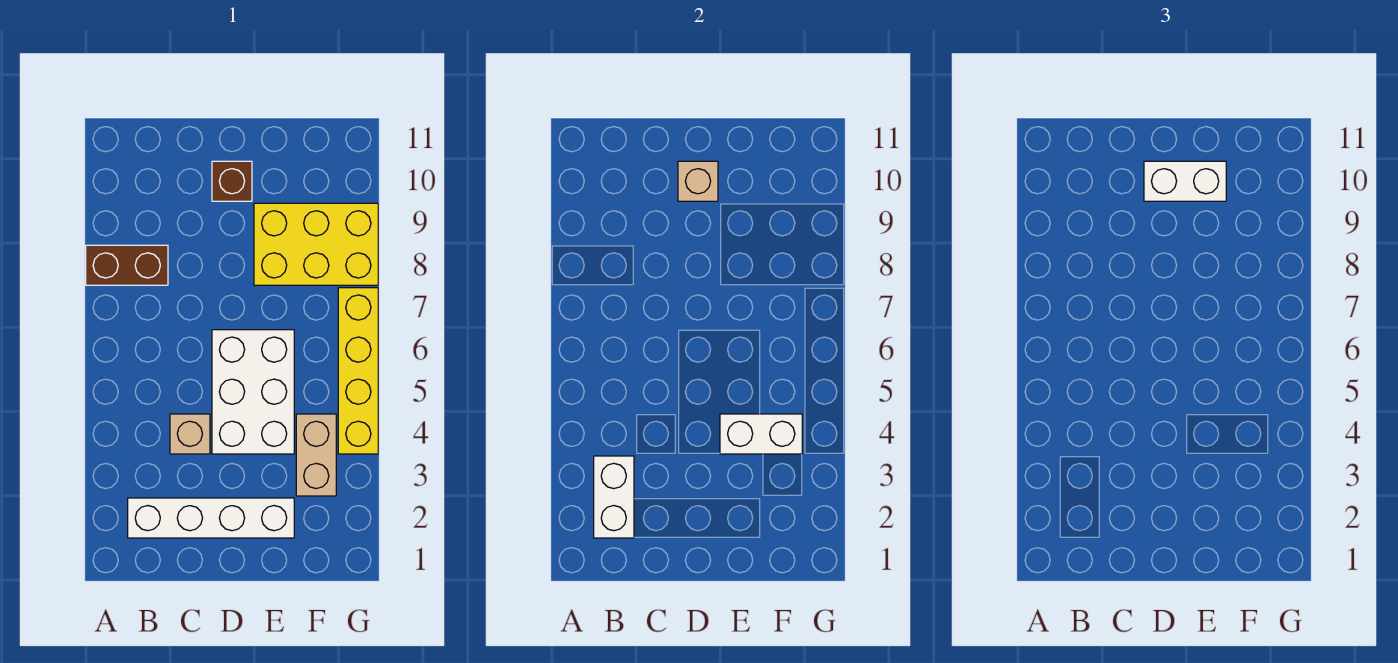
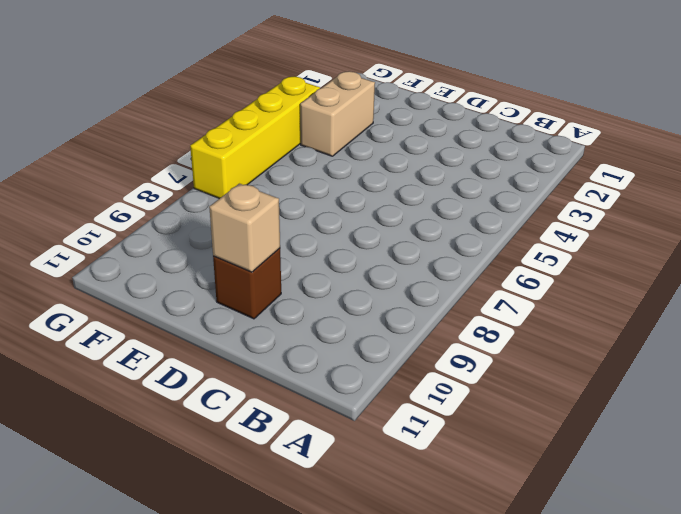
none -> brown 1x2 brick [86,245,168,285]
none -> white 1x4 brick [128,498,294,538]
none -> tan 1x1 brick [170,414,210,454]

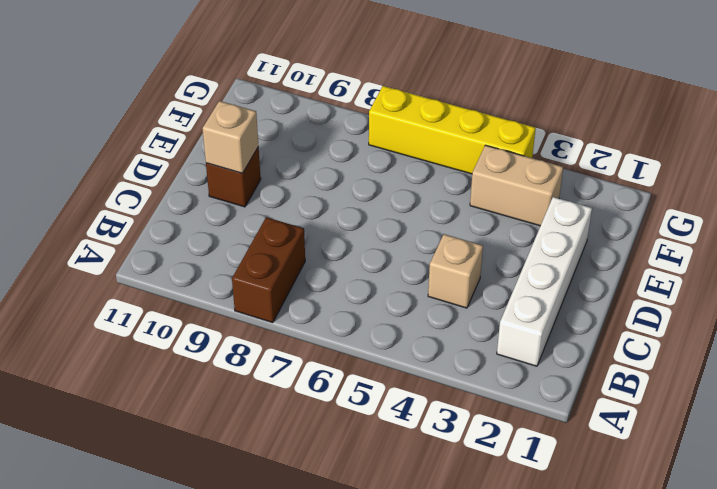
none -> white 2x3 brick [212,330,294,454]
none -> yellow 2x3 brick [254,203,378,285]
none -> white 1x2 brick [594,456,634,538]

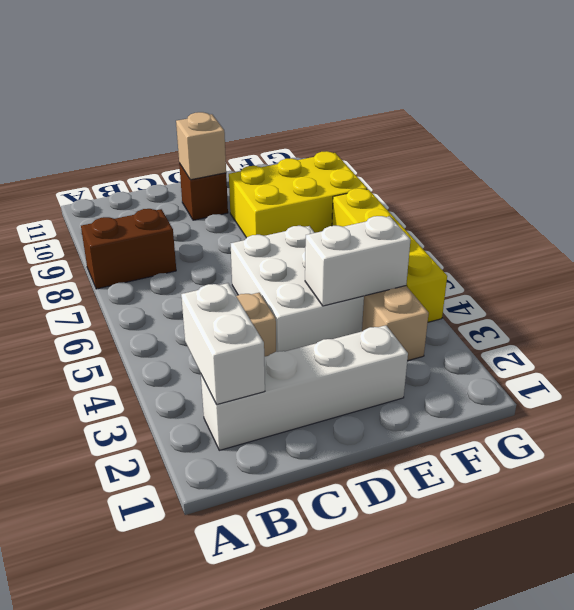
none -> white 1x2 brick [1144,161,1226,201]

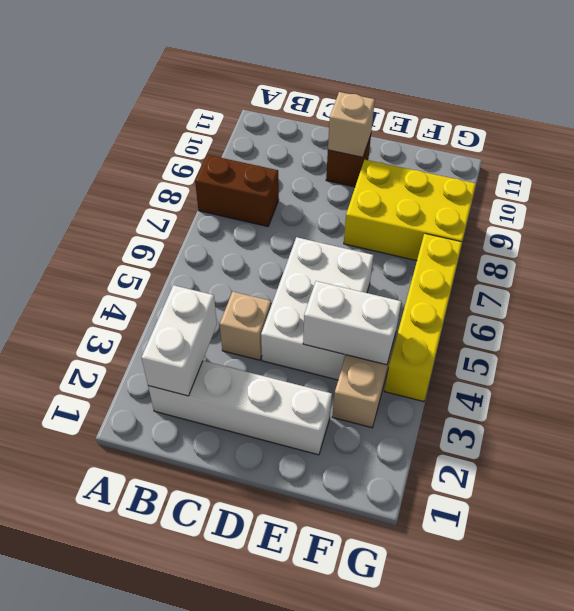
none -> white 1x2 brick [1144,161,1226,201]

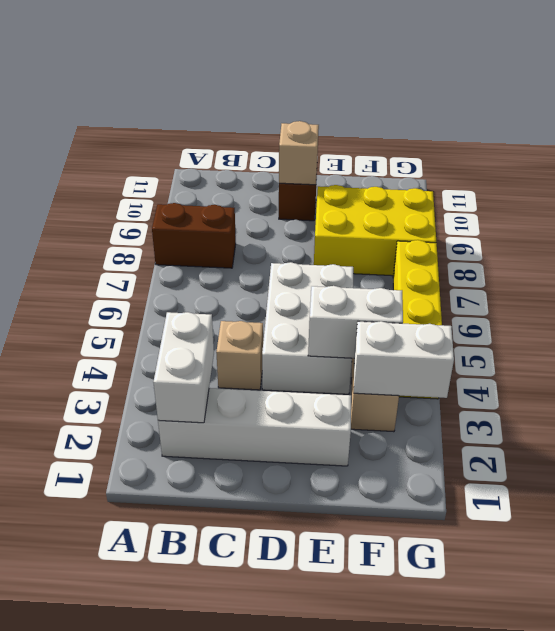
white 1x2 brick [354,321,454,398] -> white 1x2 brick moved to [1144,161,1226,201]

